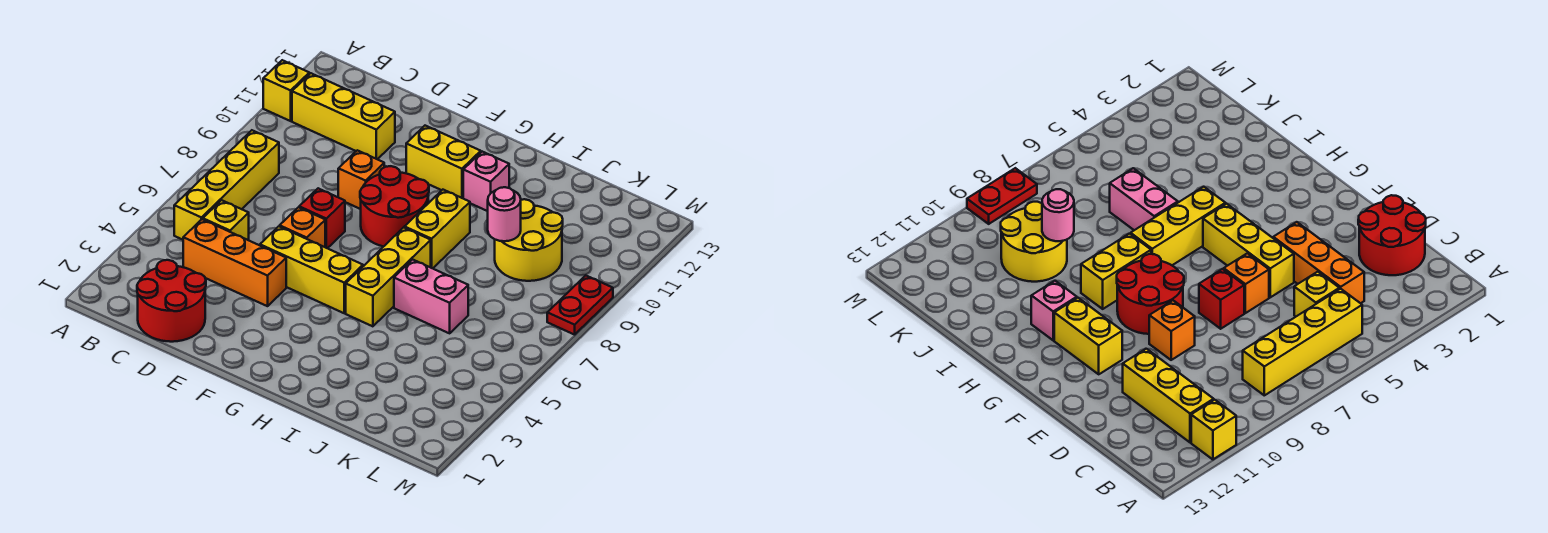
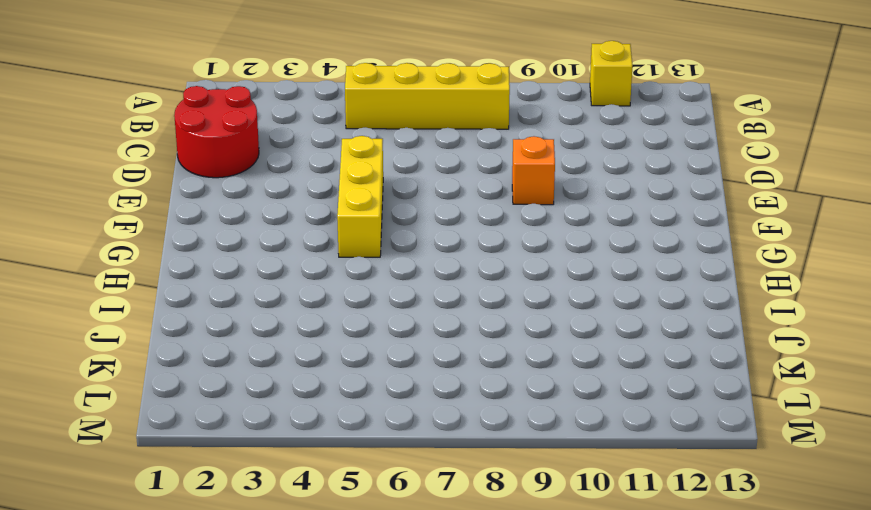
none -> yellow 1x3 brick [292,73,395,159]
none -> orange 1x3 brick [183,219,286,306]
none -> yellow 1x1 brick [203,200,249,240]

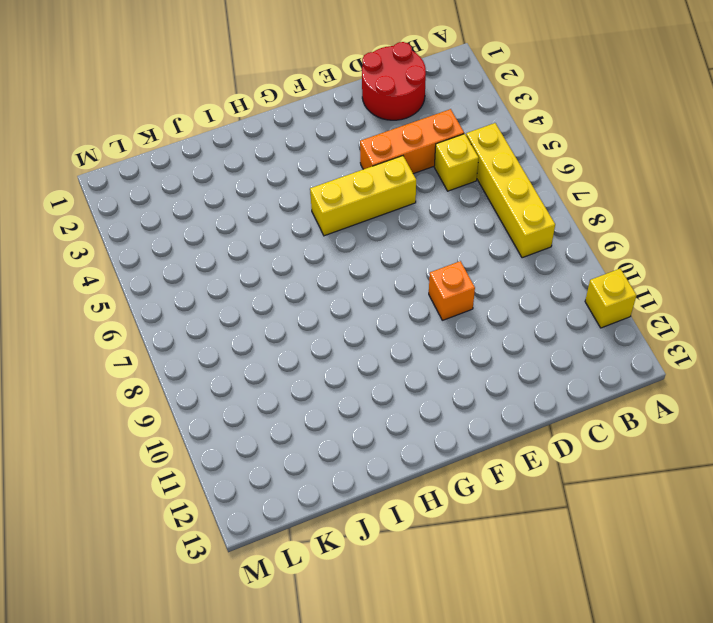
none -> yellow 1x3 brick [292,73,395,159]
none -> orange 1x1 brick [280,207,325,247]
none -> red 1x1 brick [299,188,345,248]

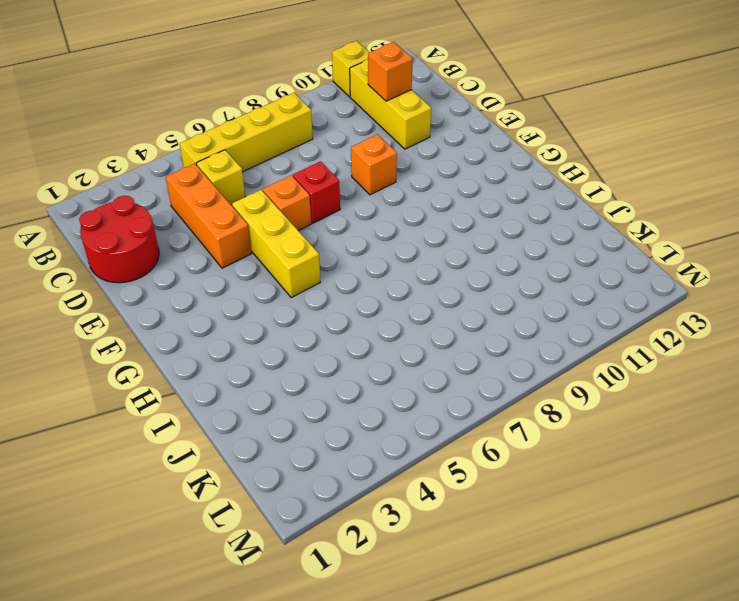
orange 1x1 brick [368,42,413,101] -> none
none -> red 2x2 round brick [360,166,429,247]
none -> yellow 1x2 brick [406,126,481,198]
none -> yellow 1x3 brick [346,227,431,326]

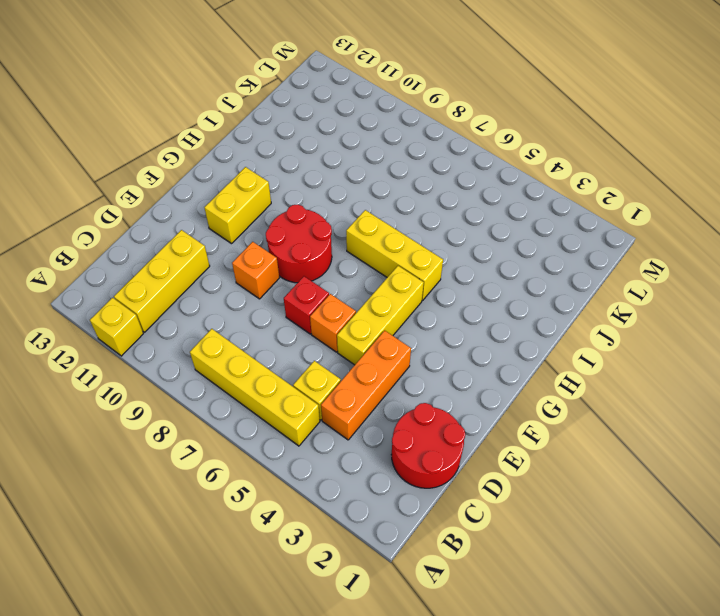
none -> yellow 1x2 brick [405,190,470,268]
none -> pink 1x1 brick [463,152,509,211]
none -> pink 1x2 brick [394,260,468,333]

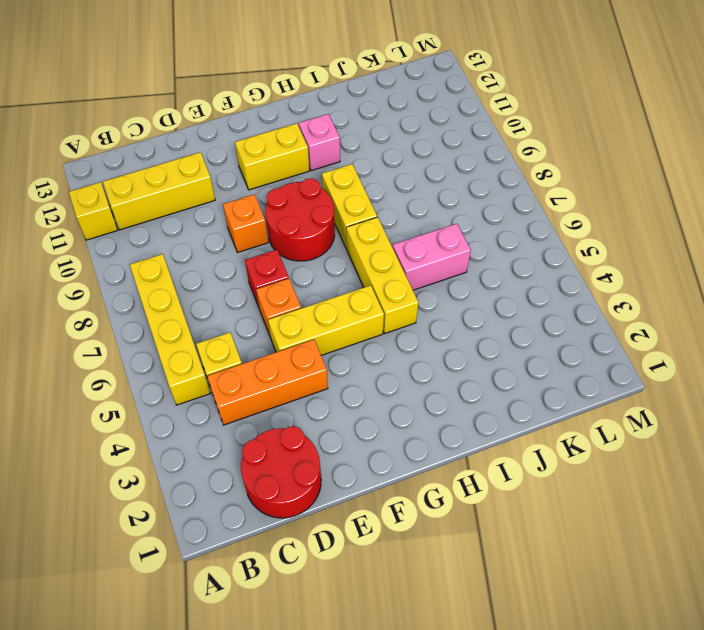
none -> yellow 2x2 round brick [495,199,563,281]
none -> red 1x2 plate [547,275,613,335]
none -> pink 1x1 round brick [488,187,521,241]

